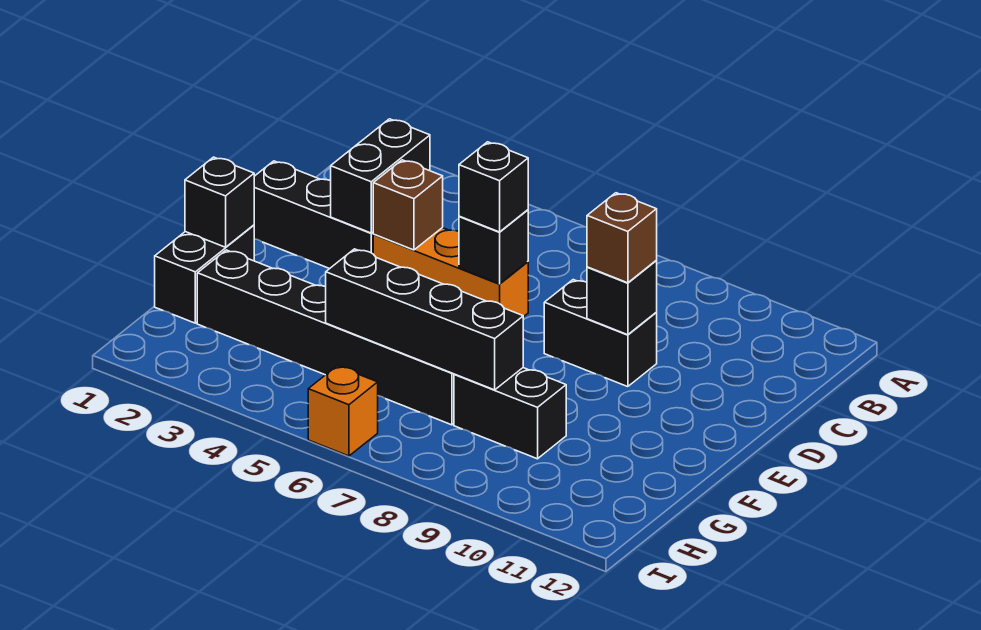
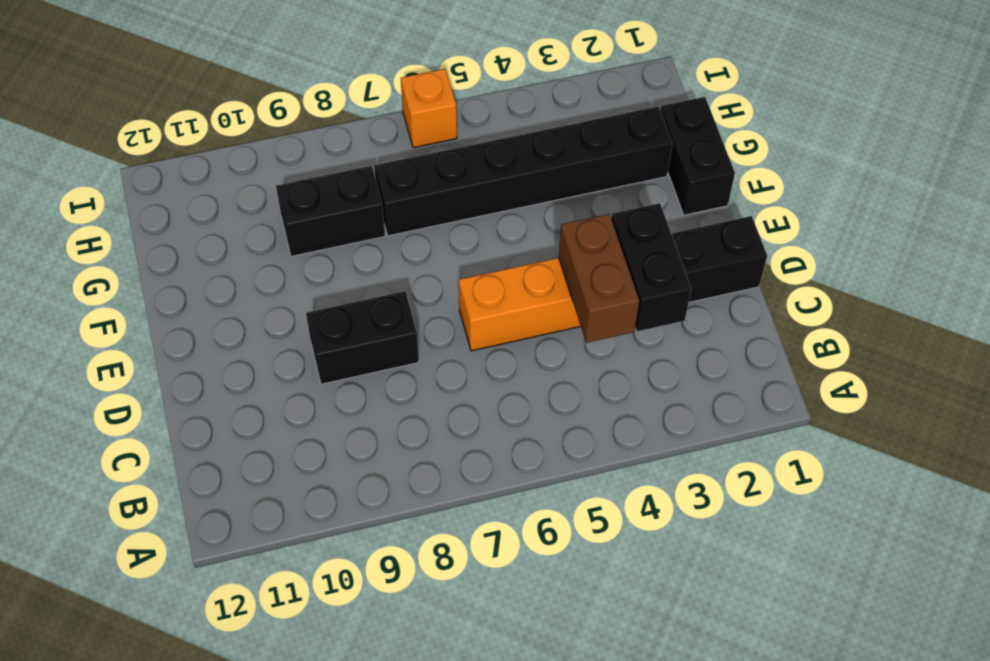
brown 1x2 brick [559,214,639,343] -> brown 1x1 brick [373,160,443,250]
none -> black 1x1 brick [459,210,528,284]
none -> black 1x1 brick [587,261,657,335]
none -> black 1x1 brick [185,157,254,247]

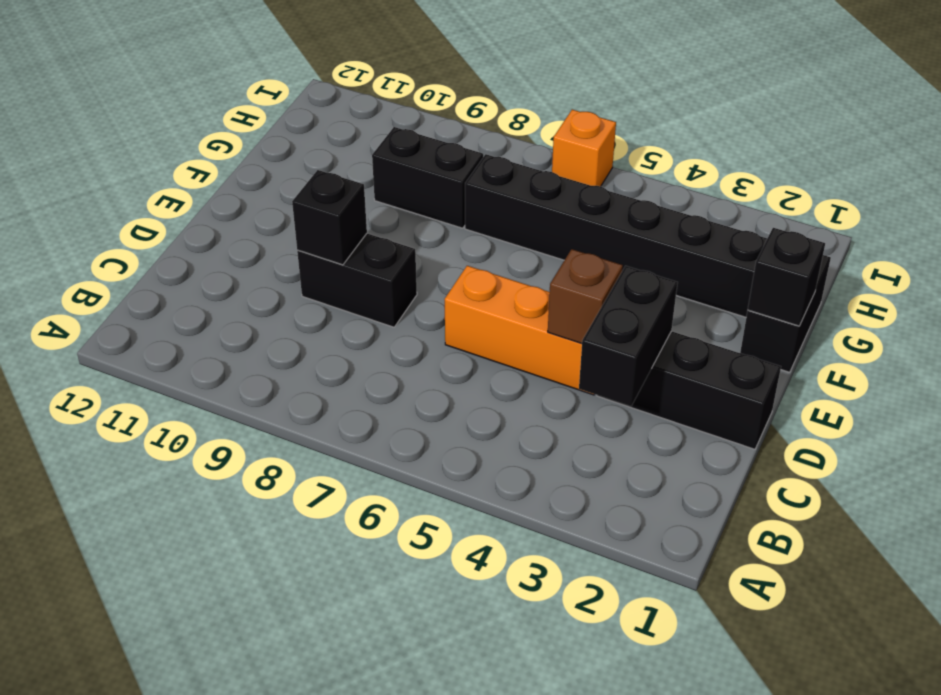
none -> black 1x1 brick [459,210,528,284]
none -> black 1x4 brick [326,249,523,390]
none -> black 1x1 brick [459,142,528,232]

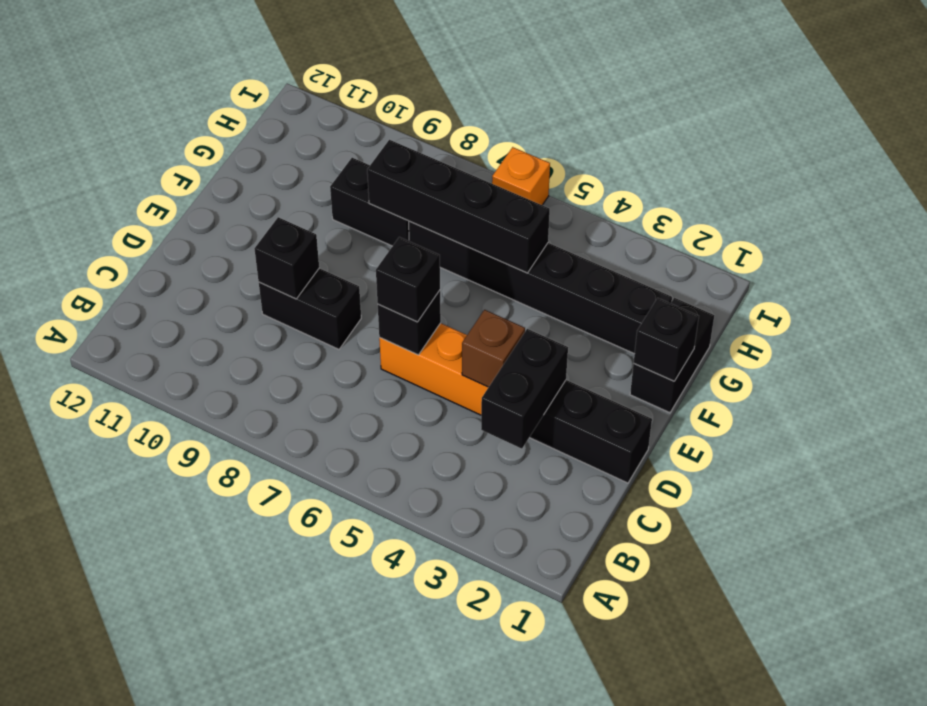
none -> brown 1x1 brick [587,193,657,283]

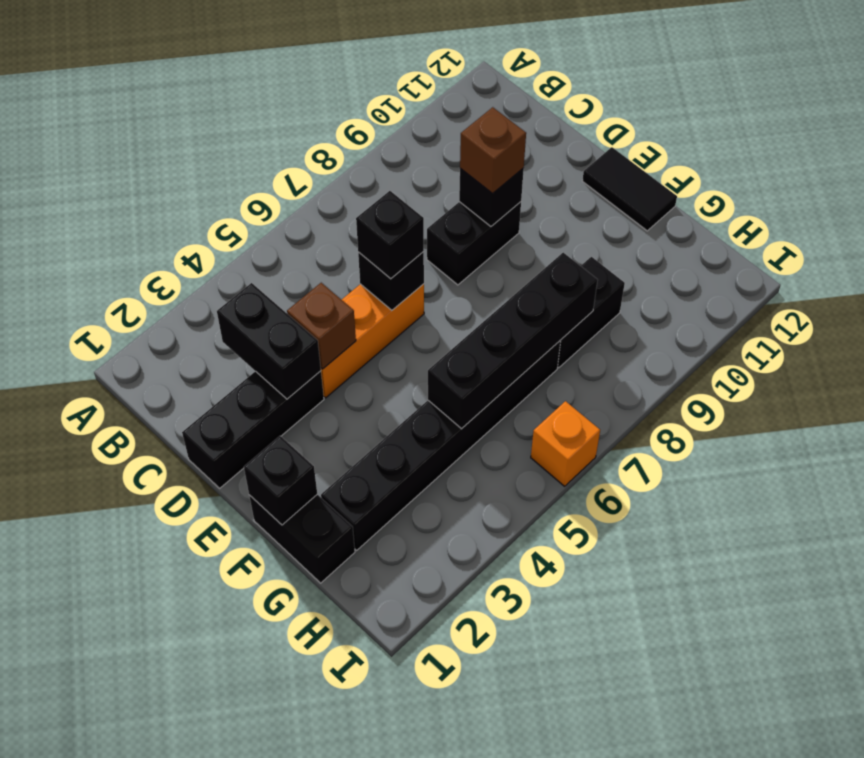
black 1x2 tile [582,147,677,231] -> none

